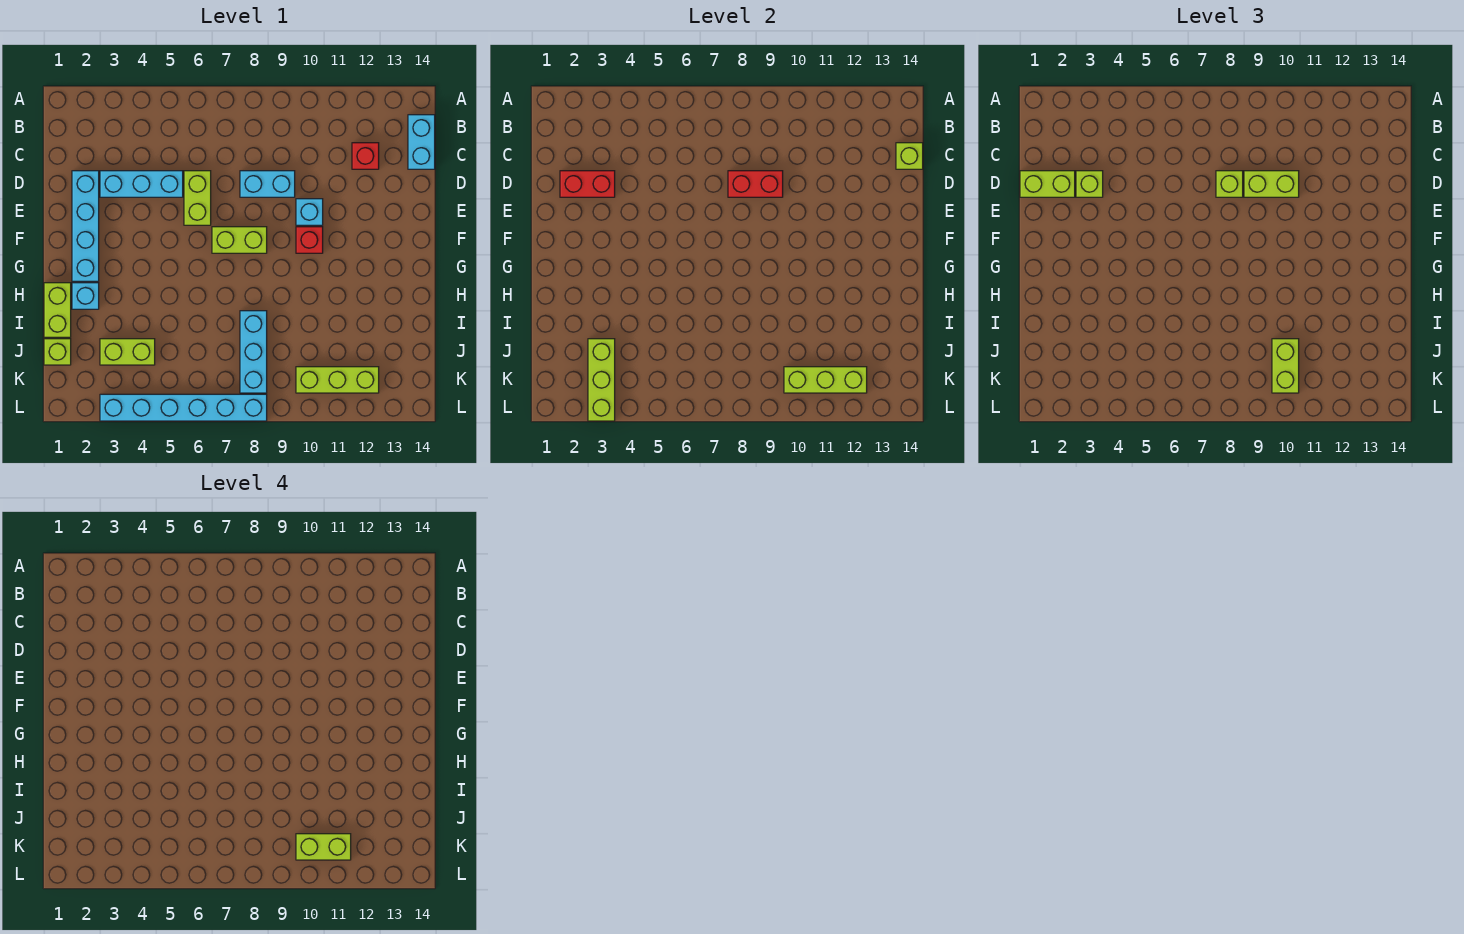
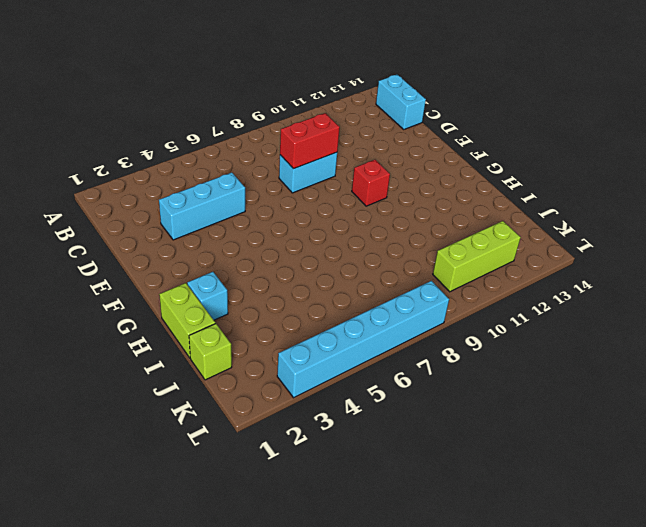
none -> red 1x1 brick [352,143,379,169]
none -> cyan 1x4 brick [72,171,99,281]
none -> lime 1x2 brick [184,171,211,225]

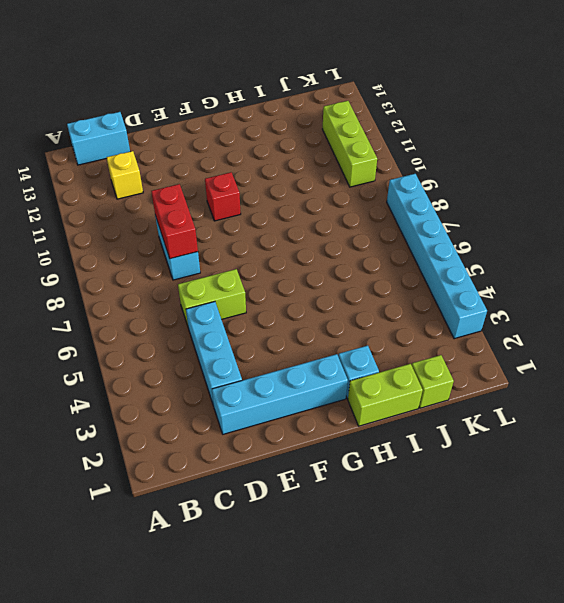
yellow 1x1 brick [107,151,143,199] -> red 1x1 brick [352,143,379,169]
none -> cyan 1x1 brick [296,199,323,225]
none -> lime 1x2 brick [212,227,267,253]
none -> cyan 1x3 brick [240,311,267,393]

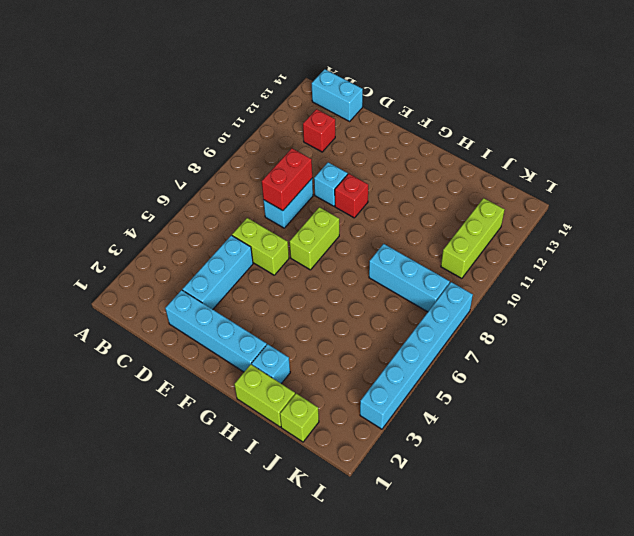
none -> lime 1x2 brick [100,339,155,365]
none -> lime 1x1 brick [896,143,923,169]
none -> red 1x2 brick [560,171,615,197]

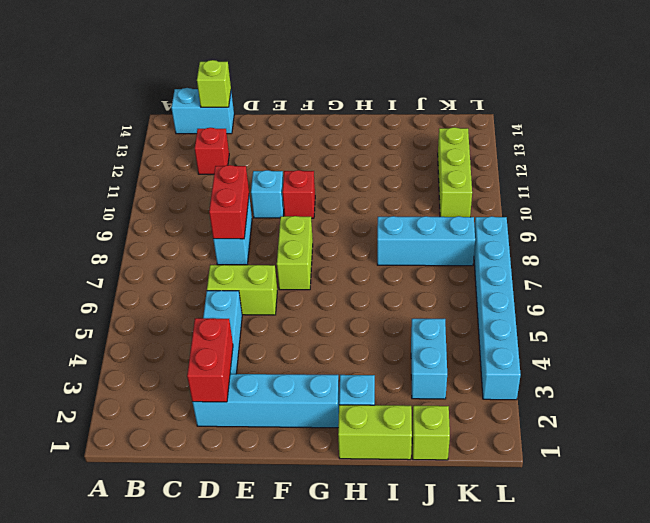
cyan 1x2 brick [411,319,447,399] -> lime 1x2 brick [100,339,155,365]
none -> lime 1x3 brick [588,339,615,421]
none -> lime 1x3 brick [784,367,867,393]
none -> lime 1x2 brick [1020,171,1075,197]

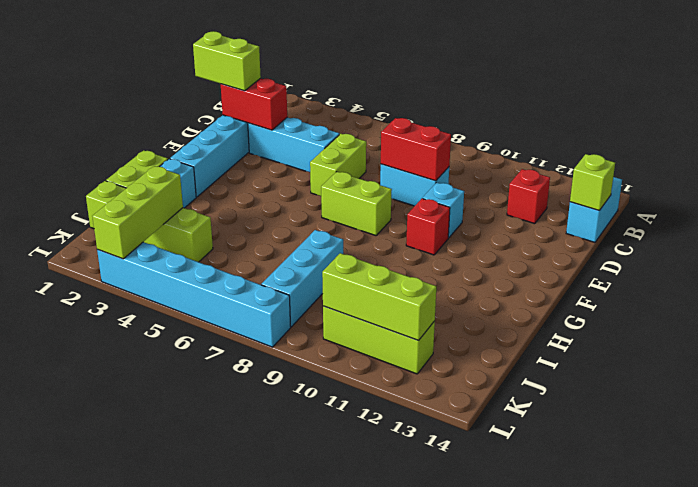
none -> lime 1x1 brick [1076,171,1103,197]
none -> lime 1x1 brick [1216,171,1243,197]
none -> lime 1x2 brick [1244,171,1299,197]

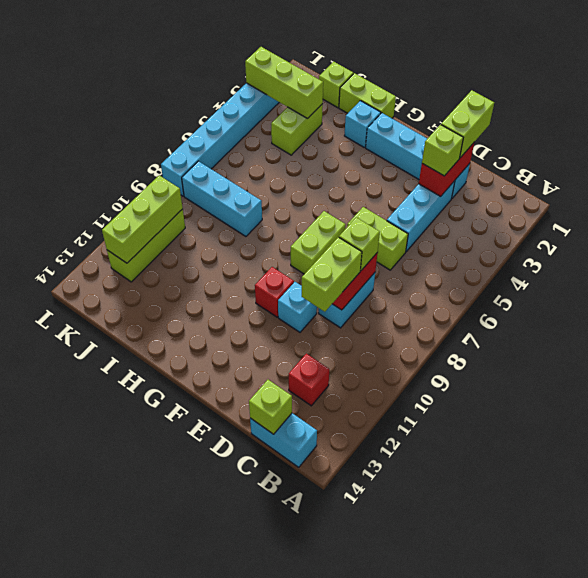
none -> lime 1x2 brick [1272,339,1299,393]
none -> lime 1x2 brick [296,834,351,860]

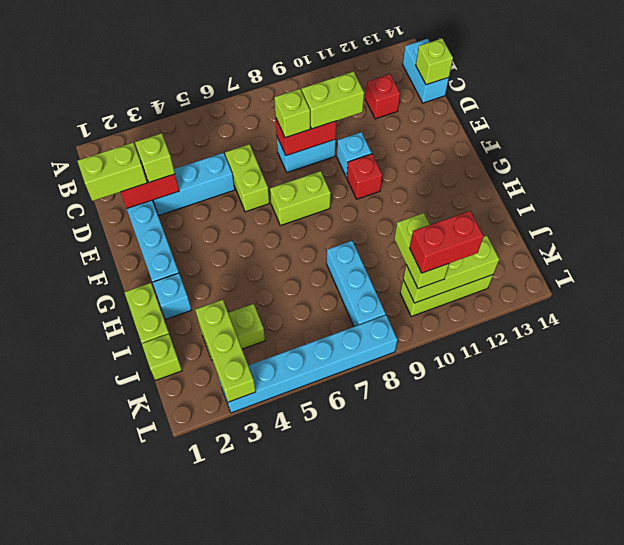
red 1x2 brick [410,211,484,273] -> lime 1x2 brick [296,834,351,860]

